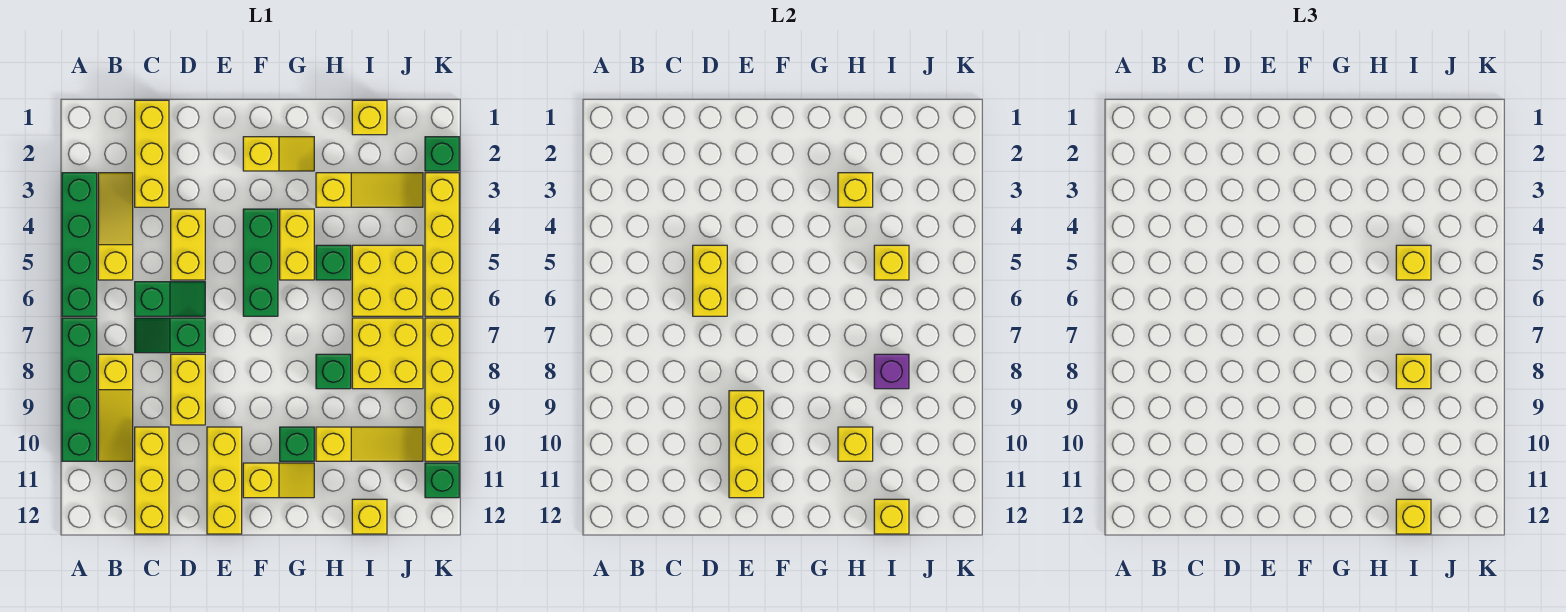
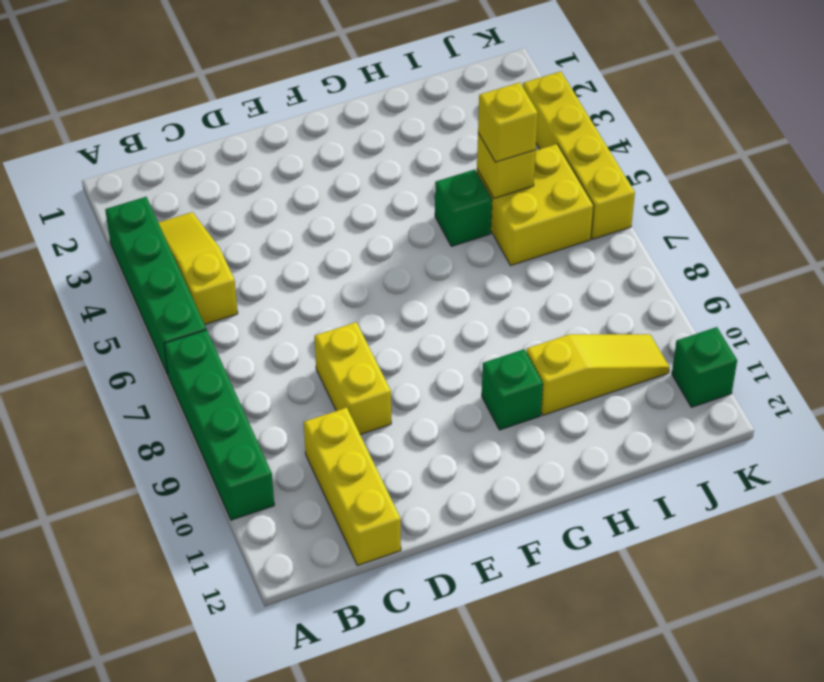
none -> yellow 1x3 slope [98,354,133,461]
none -> yellow 1x3 brick [135,100,169,207]
none -> green 1x2 slope [135,282,205,316]
none -> green 1x2 slope [135,318,205,353]

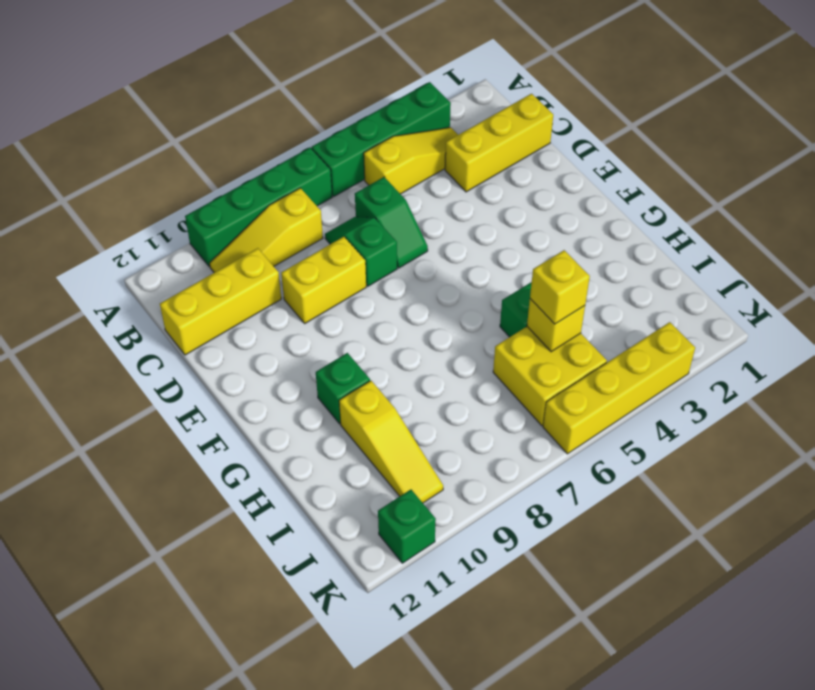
none -> yellow 1x2 brick [171,209,205,280]
none -> yellow 1x3 brick [207,427,242,534]
none -> yellow 1x2 slope [243,137,314,171]
none -> green 1x3 brick [243,209,278,316]

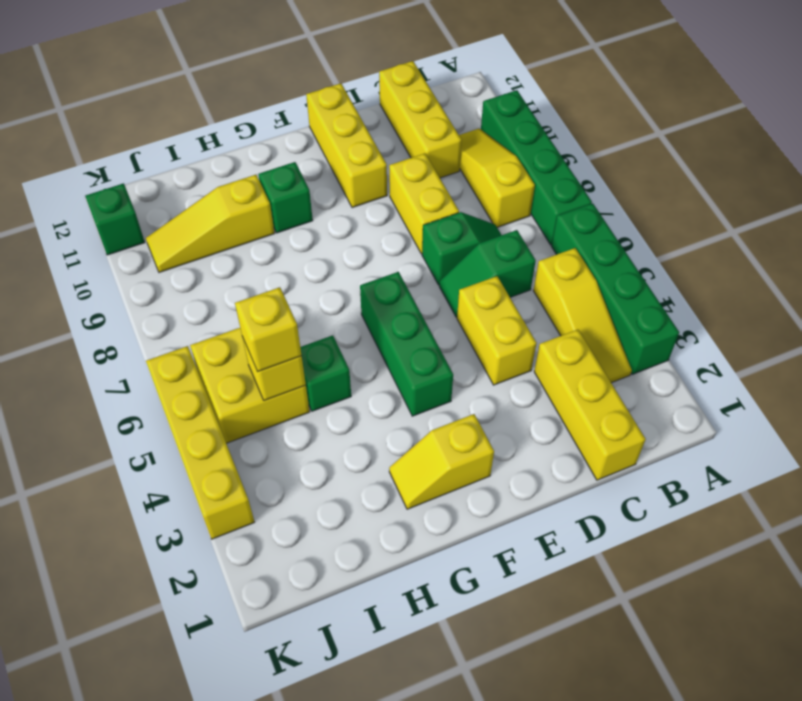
none -> yellow 1x2 slope [243,463,314,498]
none -> yellow 1x2 brick [280,209,314,280]
none -> yellow 1x3 slope [316,173,423,207]
none -> green 1x1 brick [316,354,351,389]

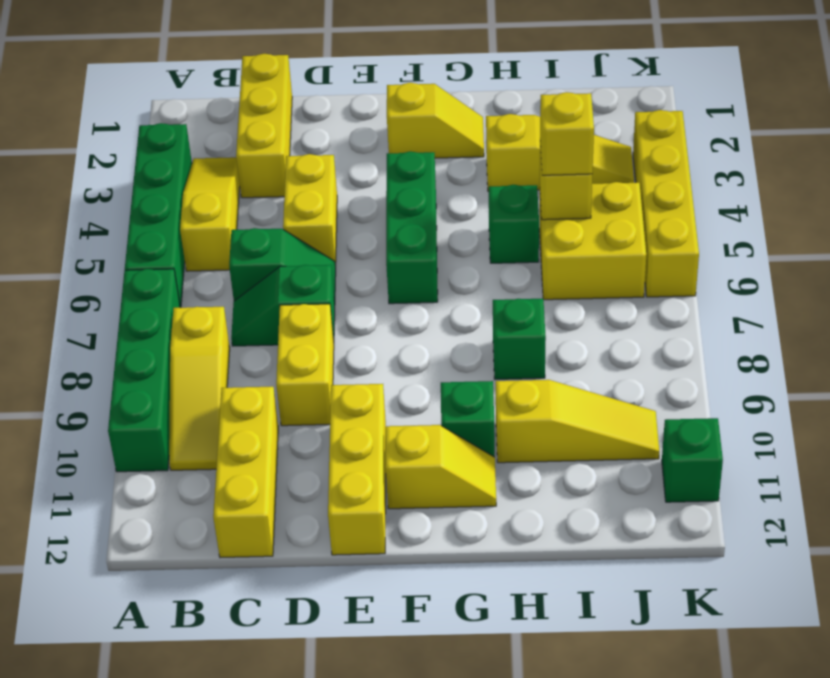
none -> yellow 1x2 brick [280,209,314,280]
none -> yellow 1x1 brick [352,100,387,135]
none -> yellow 2x2 brick [352,318,423,389]
none -> yellow 1x1 brick [352,499,387,534]

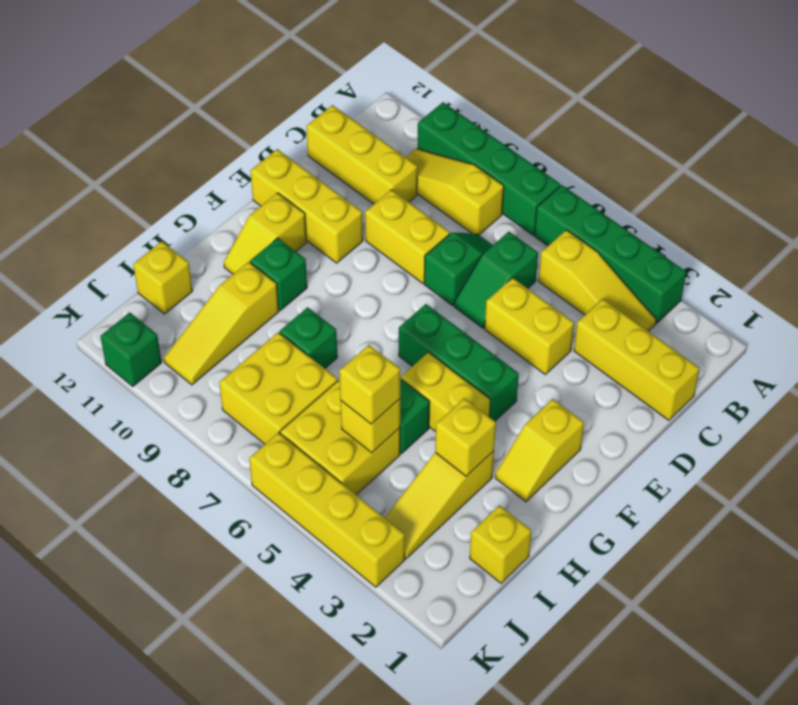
none -> green 1x1 brick [425,137,459,171]
none -> yellow 1x4 brick [425,318,459,461]
none -> yellow 1x2 brick [693,245,727,316]
none -> yellow 1x3 brick [729,391,764,498]

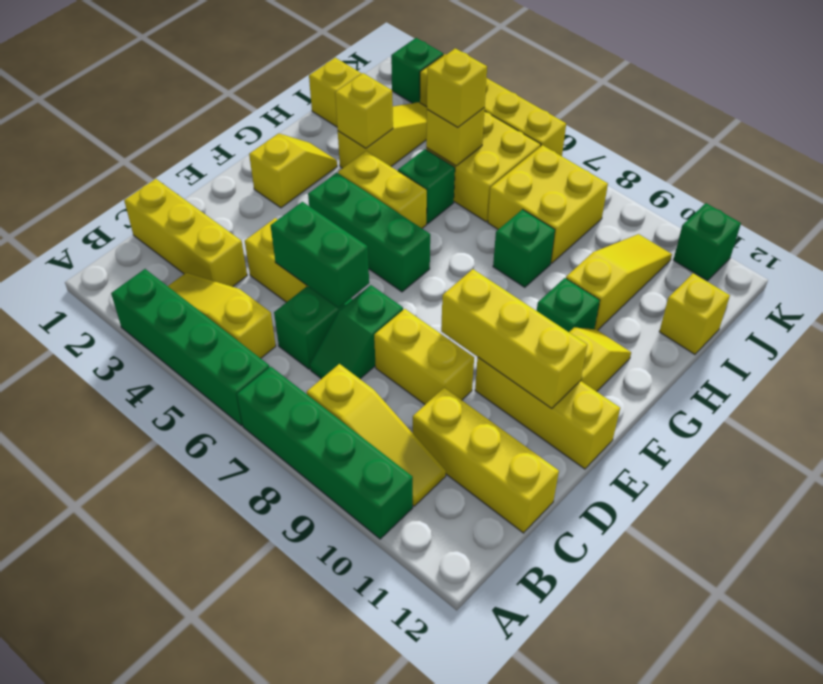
green 1x2 brick [271,202,369,308] -> yellow 1x2 brick [693,245,727,316]
none -> yellow 1x4 brick [425,318,459,461]
none -> yellow 1x1 brick [838,427,873,461]
none -> purple 1x1 brick [874,354,909,389]
none -> yellow 1x1 brick [874,499,909,534]

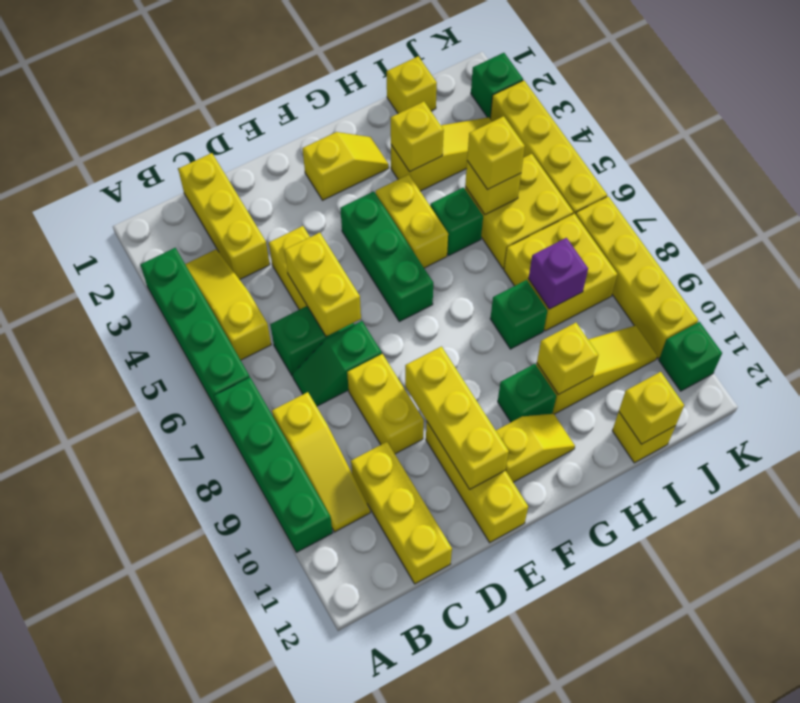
none -> yellow 1x1 brick [1396,354,1431,389]
none -> yellow 1x1 brick [1396,499,1431,534]

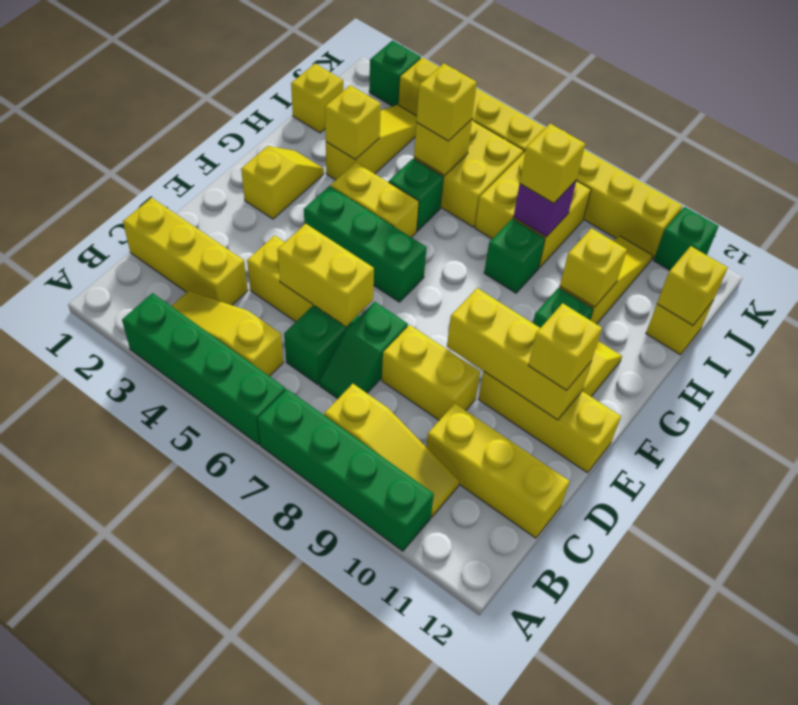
yellow 1x1 brick [528,303,602,390] -> yellow 1x1 brick moved to [1396,499,1431,534]

